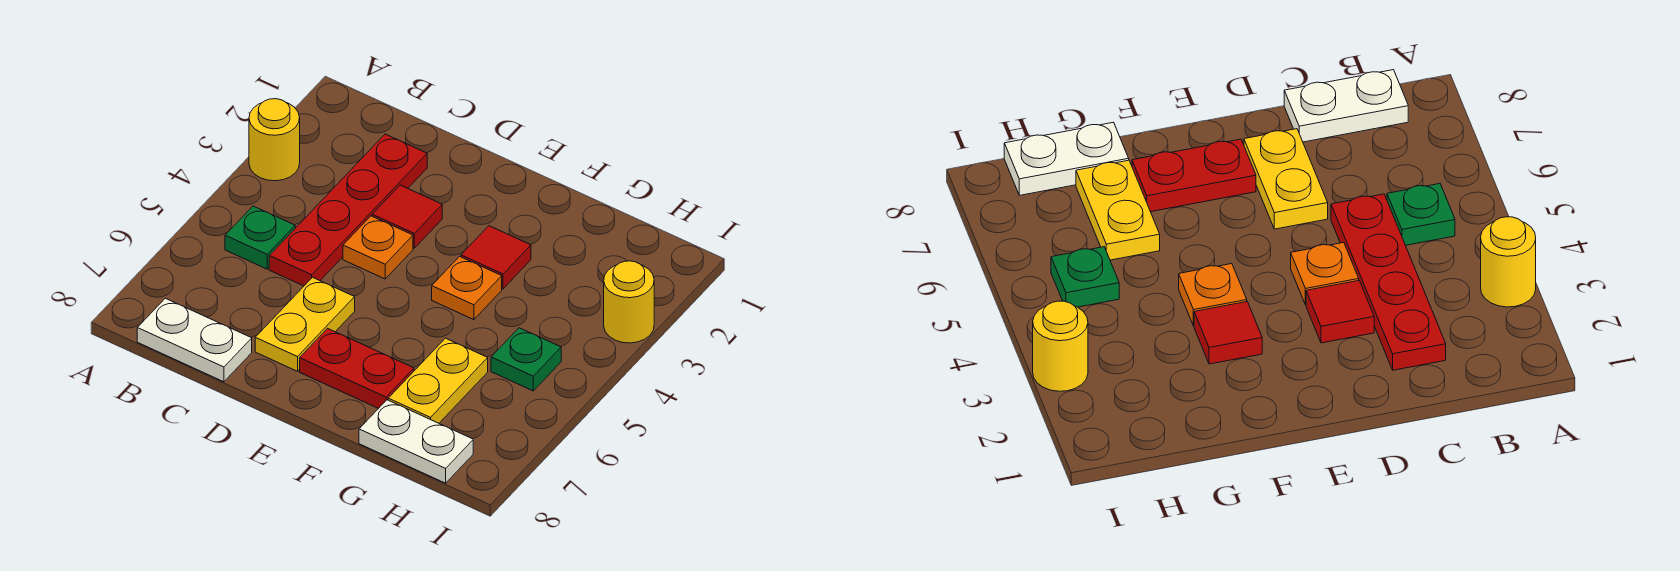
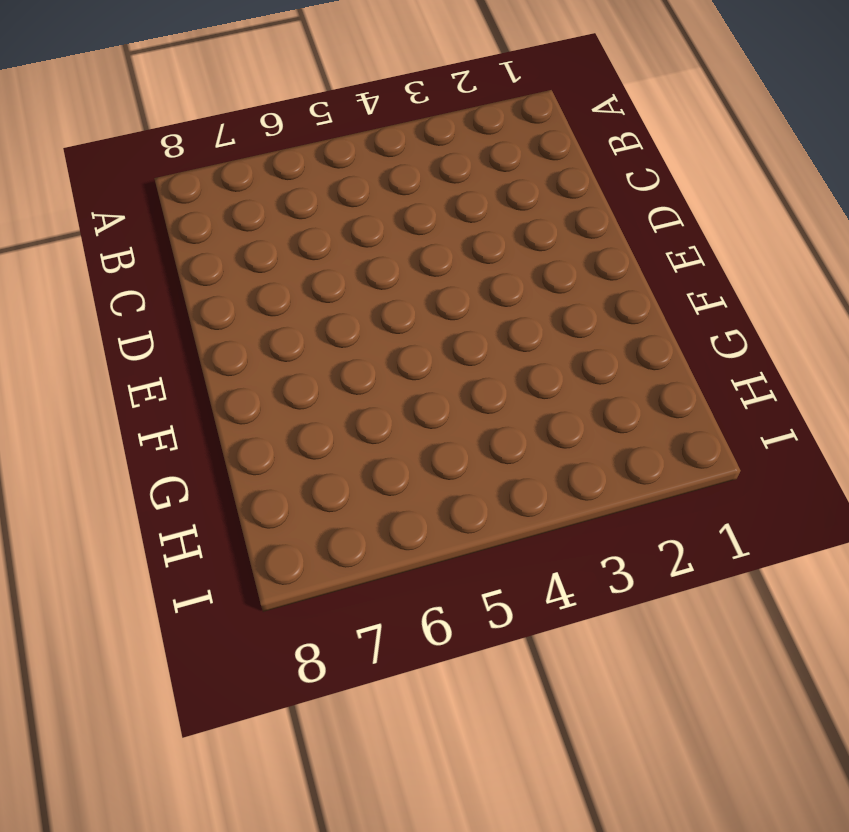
none -> yellow 1x1 round brick [249,99,300,181]
none -> green 1x1 plate [225,206,295,269]
none -> white 1x2 plate [137,298,252,382]

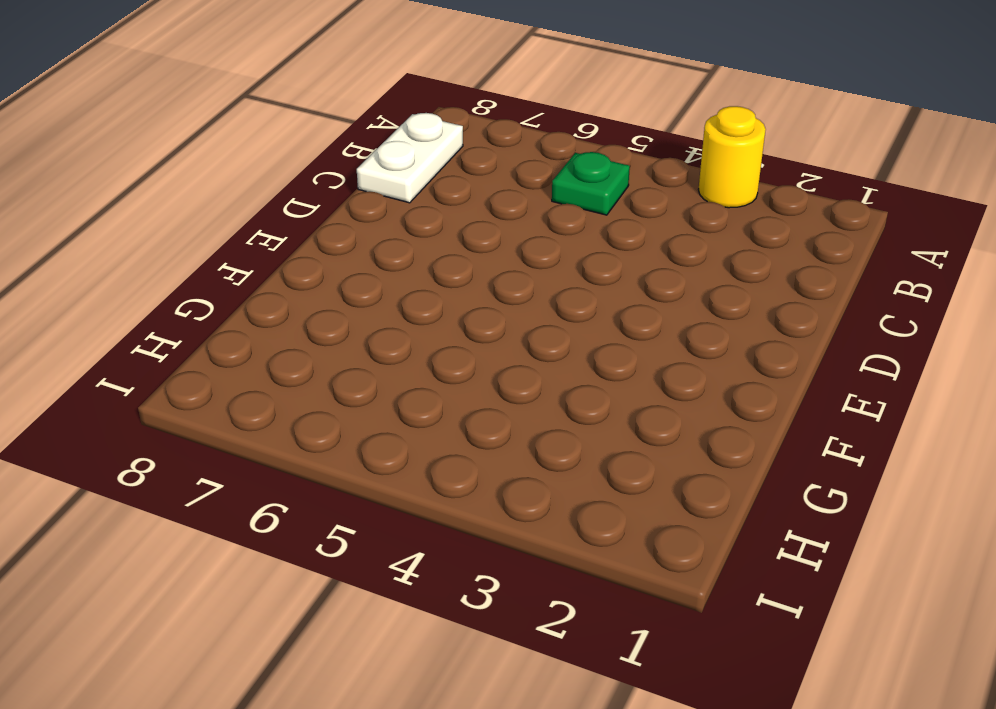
none -> red 1x4 plate [269,134,427,286]
none -> red 1x1 tile [372,185,442,248]
none -> orange 1x1 plate [343,216,413,279]

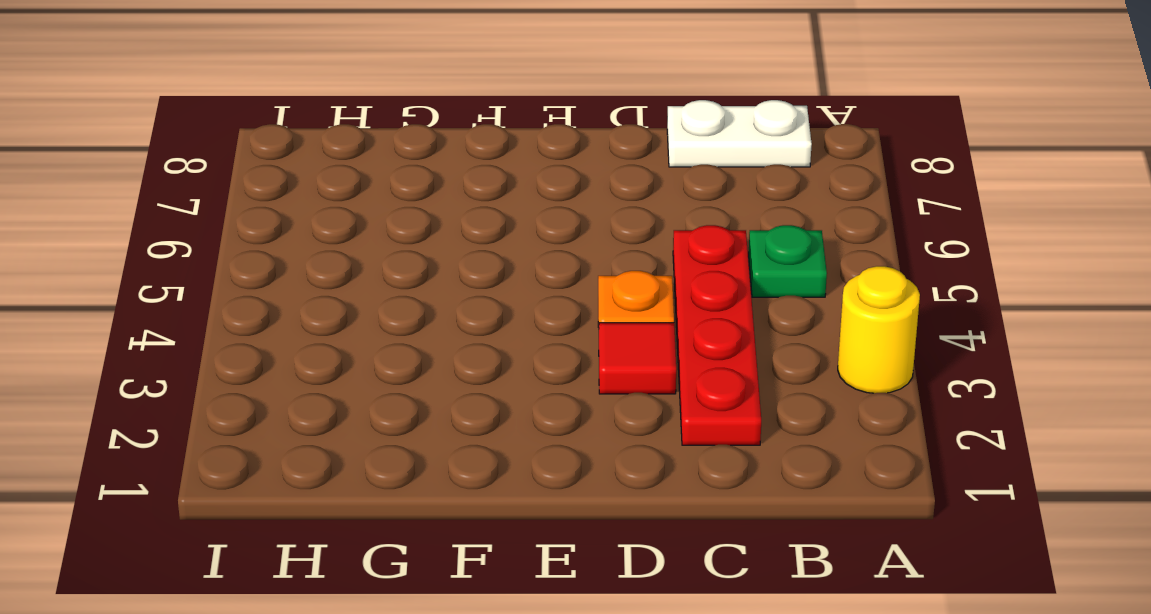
none -> yellow 1x2 plate [255,277,355,371]
none -> red 1x2 plate [300,328,414,409]
none -> red 1x1 tile [461,226,531,289]

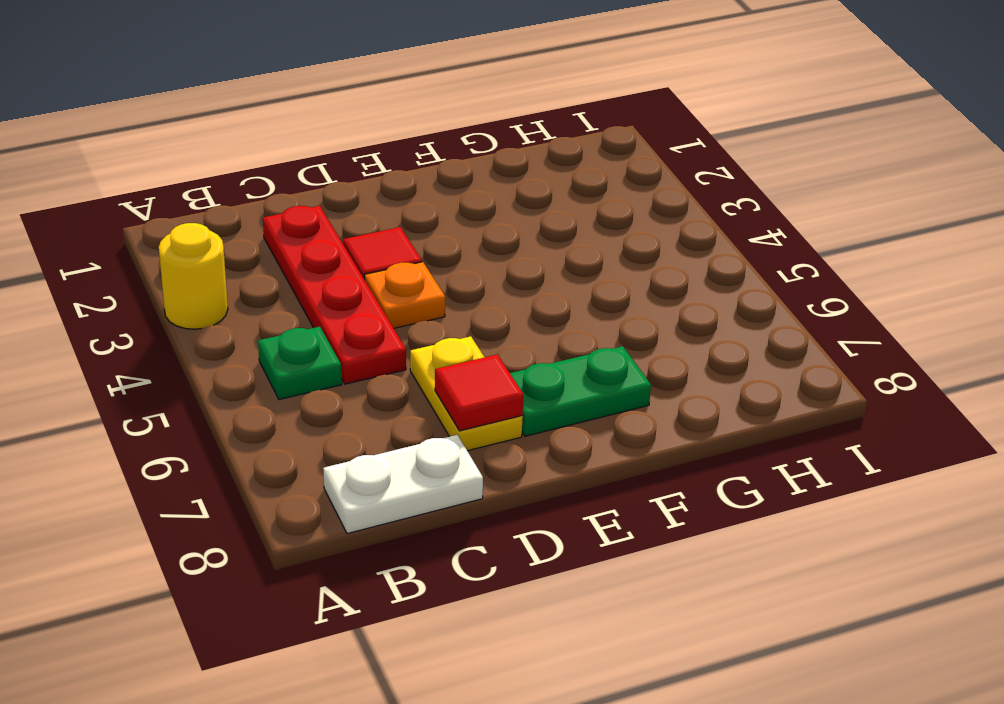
red 1x1 tile [435,355,523,431] -> red 1x1 tile moved to [461,226,531,289]
green 1x2 plate [510,346,651,436] -> red 1x2 plate [300,328,414,409]
none -> orange 1x1 plate [432,256,502,320]
none -> yellow 1x2 plate [388,338,488,423]
none -> white 1x2 plate [359,400,473,483]

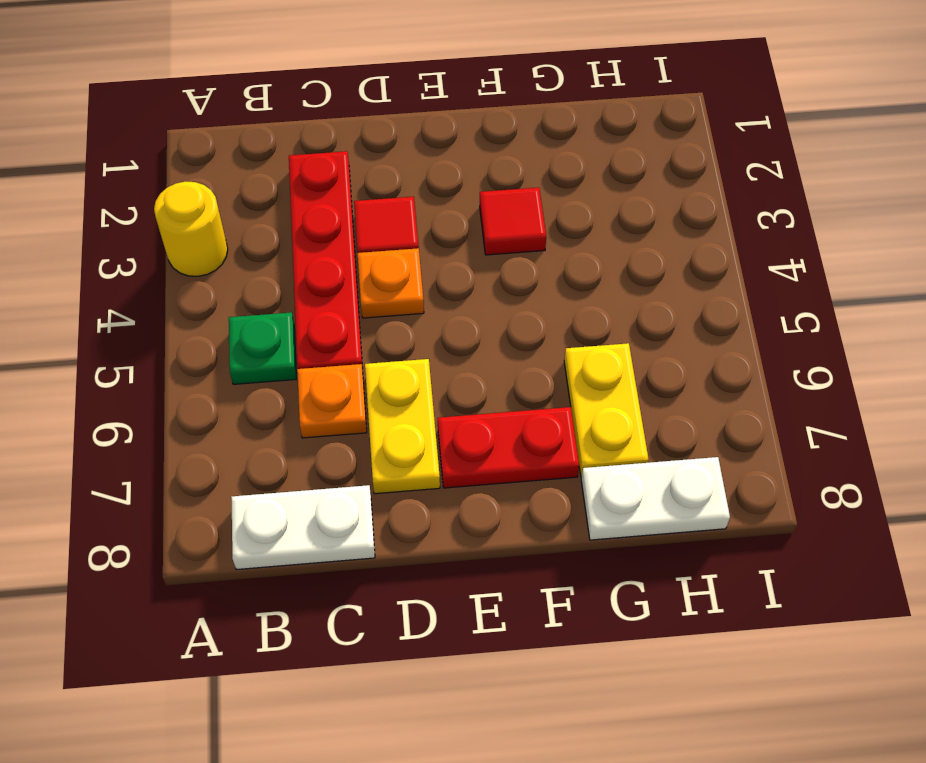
orange 1x1 plate [297,364,367,438] -> orange 1x1 plate moved to [432,256,502,320]
none -> green 1x1 plate [491,328,561,391]
none -> yellow 1x1 round brick [604,261,654,343]

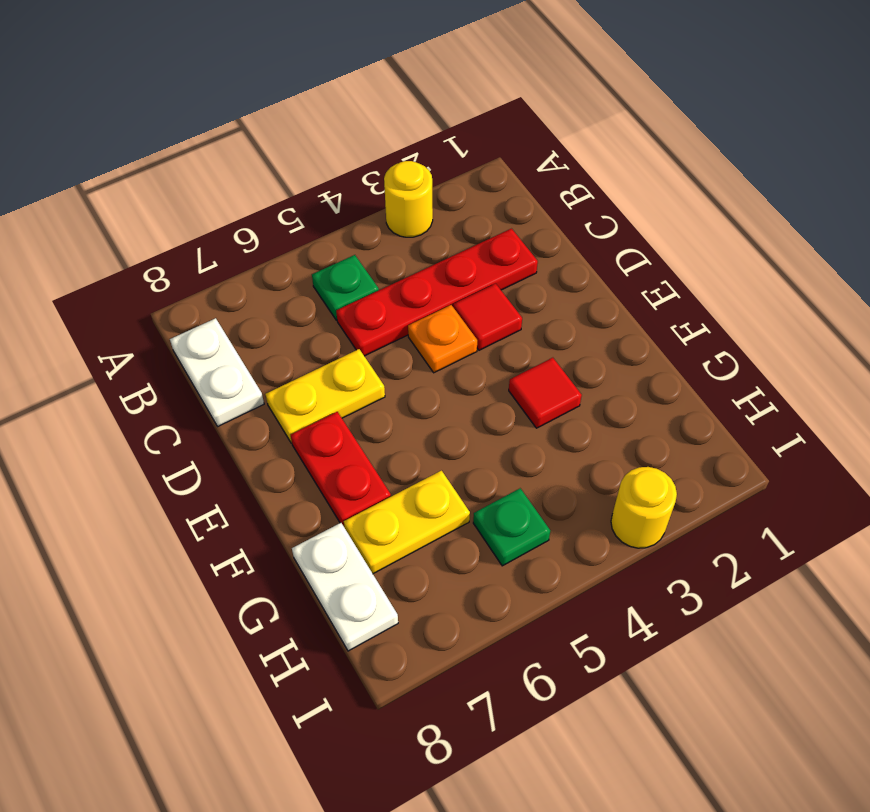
none -> orange 1x1 plate [432,256,502,320]

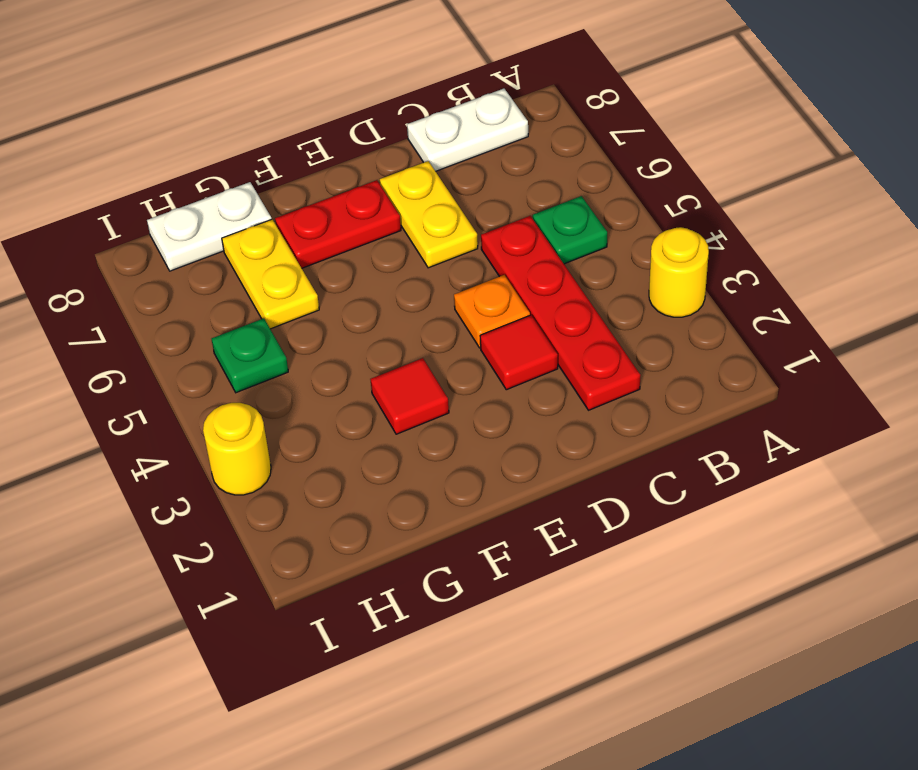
none -> orange 1x1 plate [432,256,502,320]

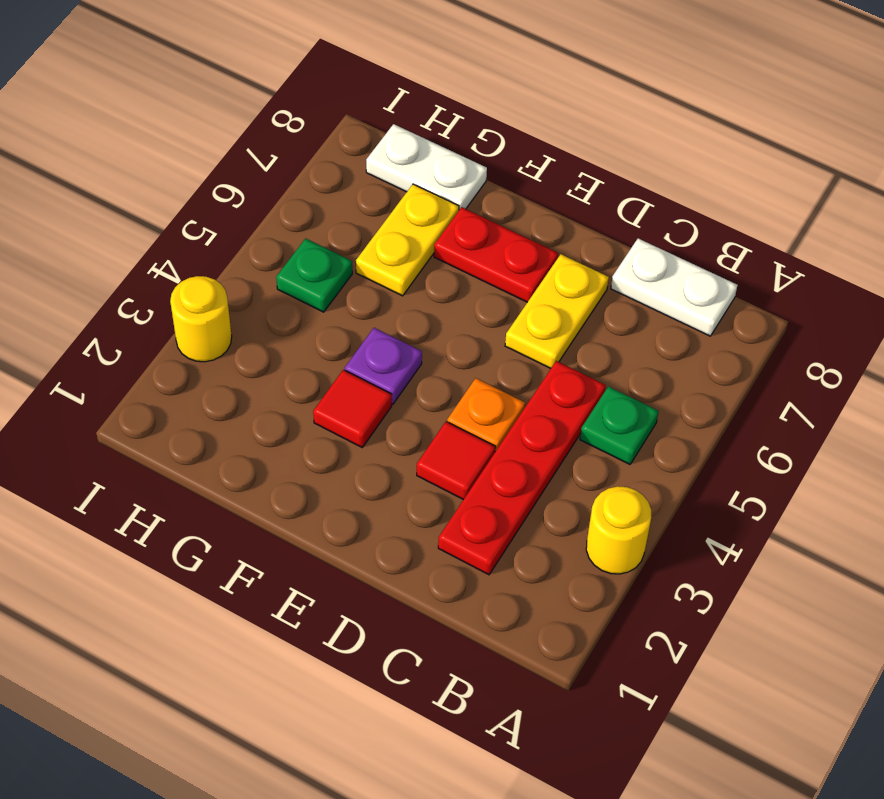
purple 1x1 plate [345,328,422,404] -> orange 1x1 plate [432,256,502,320]

